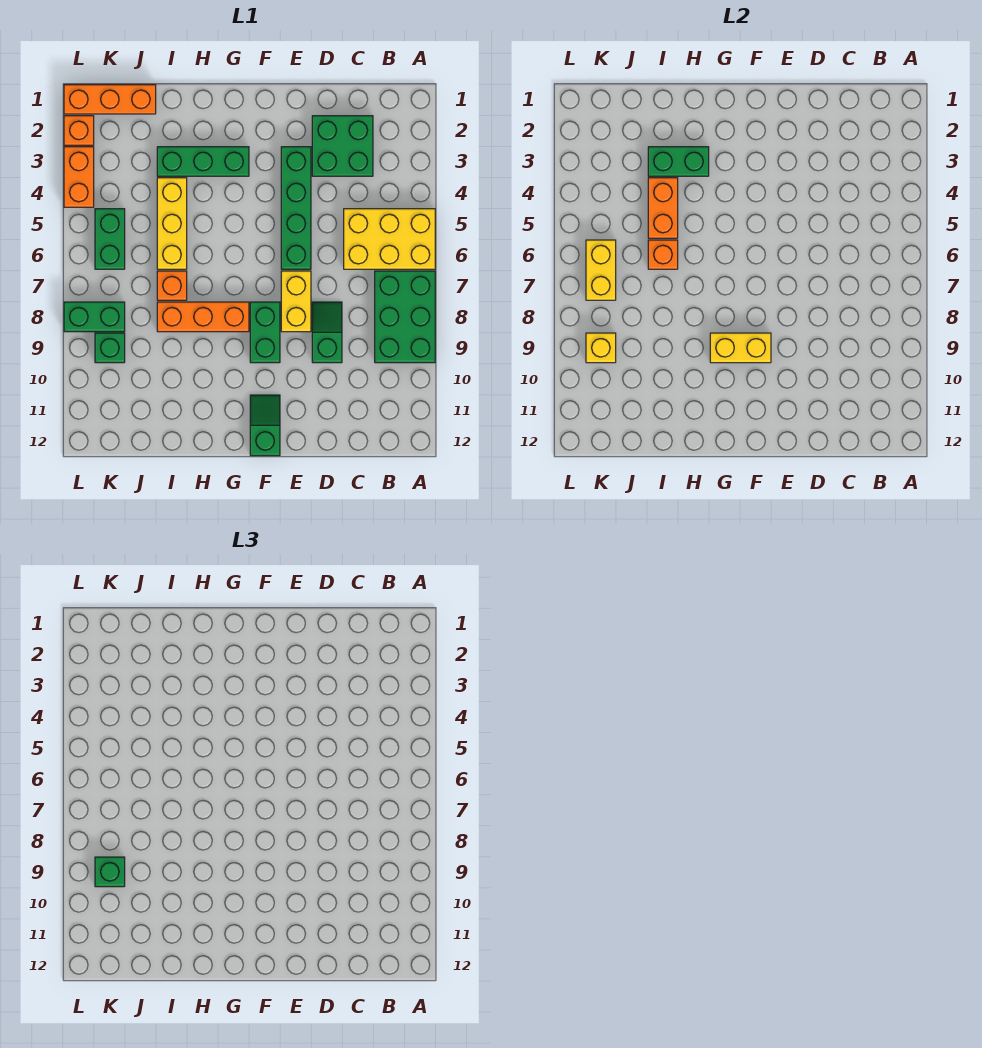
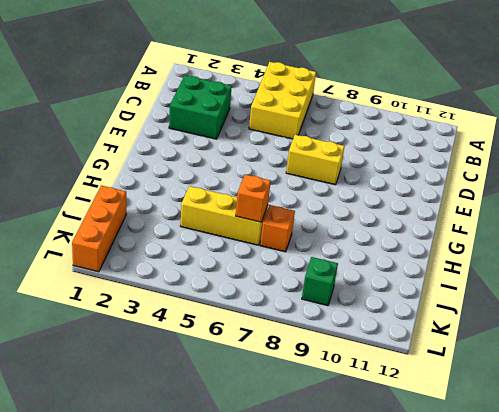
none -> green 2x3 brick [375,271,435,363]
none -> green 1x2 slope [312,302,342,363]
none -> green 1x4 brick [281,147,311,269]

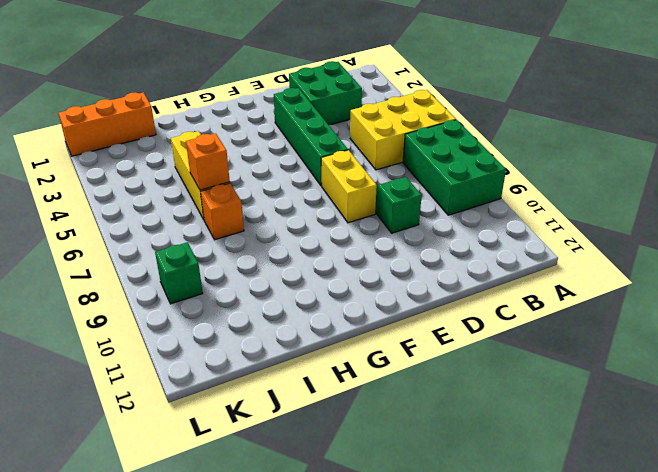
none -> green 1x2 brick [250,302,280,363]
none -> green 1x2 slope [250,395,280,456]
none -> green 1x3 brick [157,147,249,176]

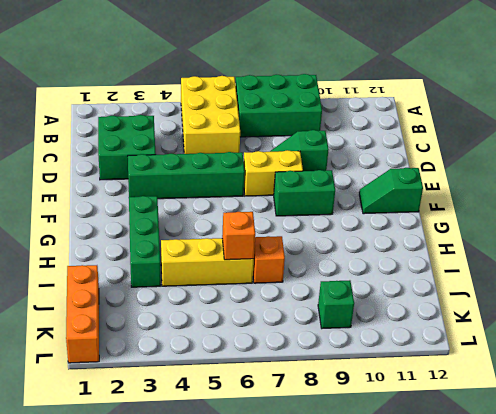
none -> orange 1x3 brick [157,302,249,332]
none -> green 1x2 brick [95,209,125,269]
none -> green 1x2 brick [64,302,125,332]

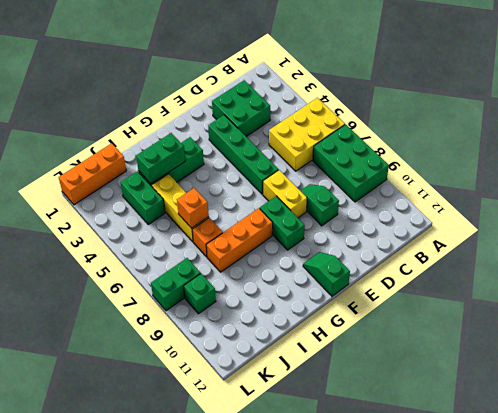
green 1x2 brick [121,171,165,224] -> green 1x2 brick moved to [95,209,125,269]
none -> orange 1x1 brick [64,116,94,145]
none -> orange 1x2 brick [64,147,94,207]
none -> yellow 1x2 brick [710,333,771,363]

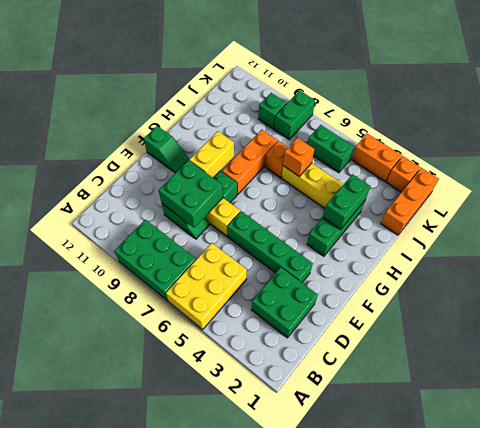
green 2x2 brick [159,160,223,227] -> none
none -> orange 1x2 brick [648,178,678,238]
none -> yellow 1x2 brick [586,240,616,300]
none -> yellow 1x1 brick [586,333,616,363]

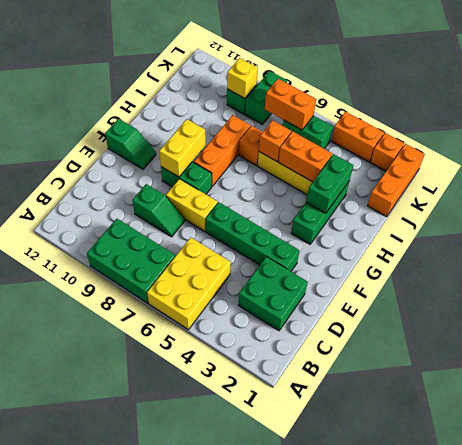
orange 1x2 brick [265,79,316,130] -> yellow 1x2 brick [586,240,616,300]
none -> green 1x1 brick [95,857,125,887]

